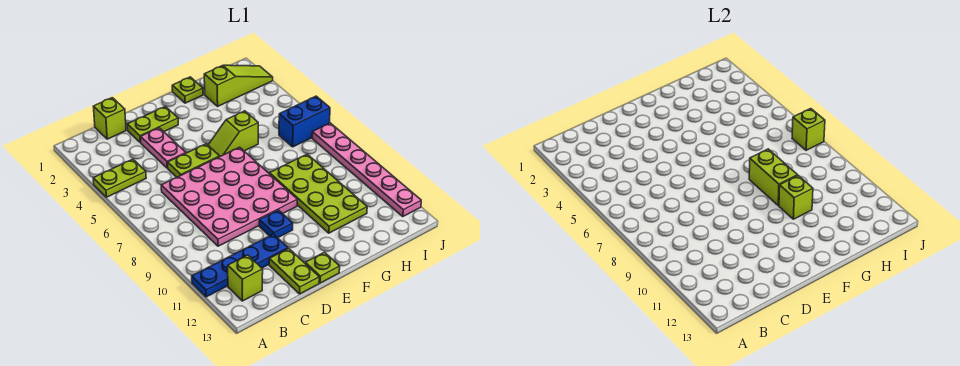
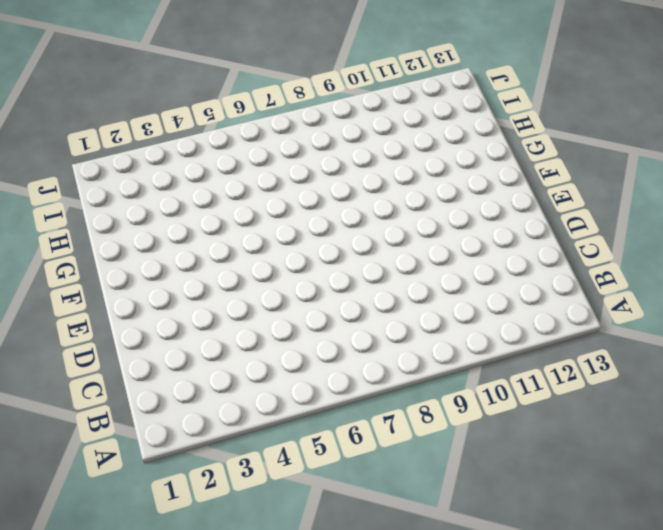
none -> lime 1x2 plate [93,159,146,197]
none -> blue 1x4 plate [192,234,288,297]
none -> lime 1x1 brick [228,255,263,301]

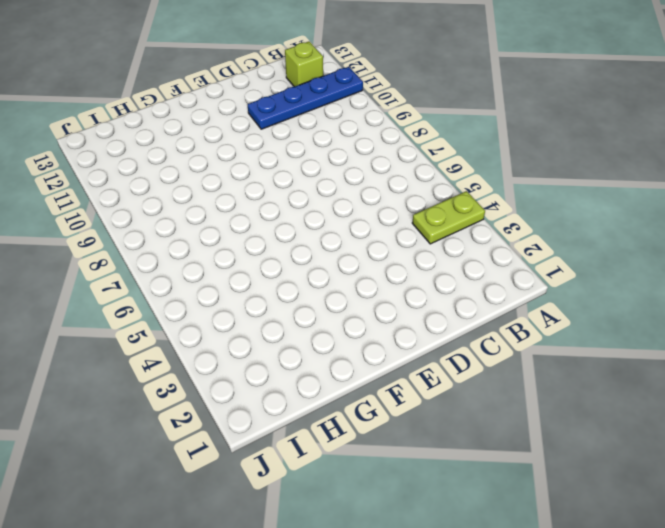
none -> lime 1x1 brick [93,98,126,139]
none -> pink 4x4 plate [161,147,297,246]
none -> lime 1x2 plate [127,106,178,142]

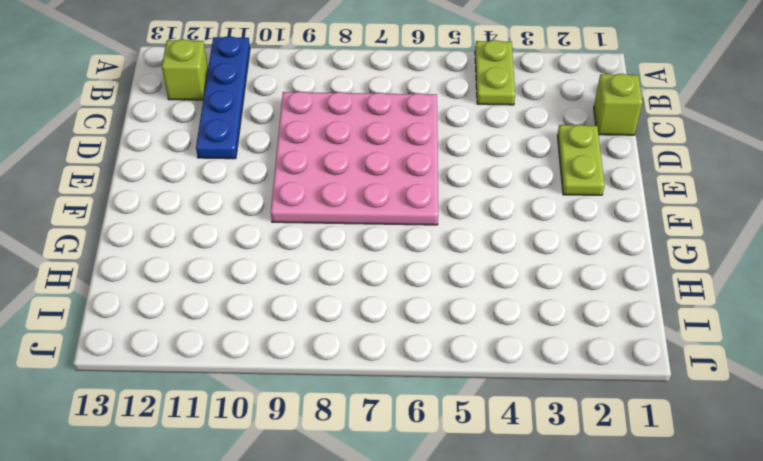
none -> pink 1x2 plate [140,128,186,168]
none -> lime 1x2 plate [168,144,220,177]
none -> lime 1x2 plate [269,248,319,294]

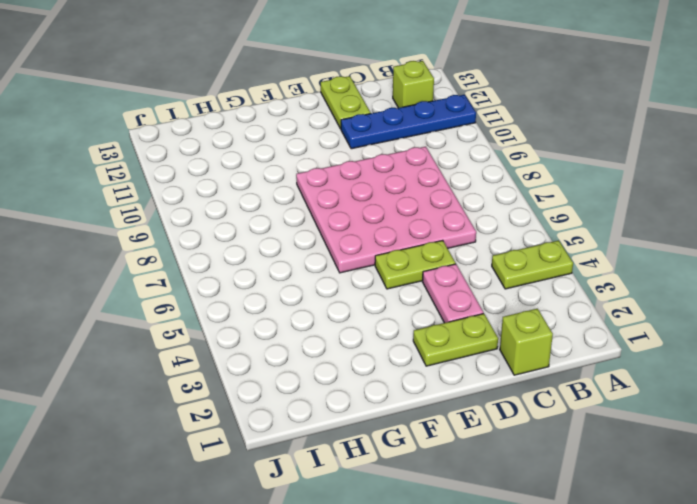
none -> blue 1x1 plate [259,210,293,238]
none -> lime 1x1 plate [305,252,340,283]
none -> lime 1x2 slope [208,111,258,156]

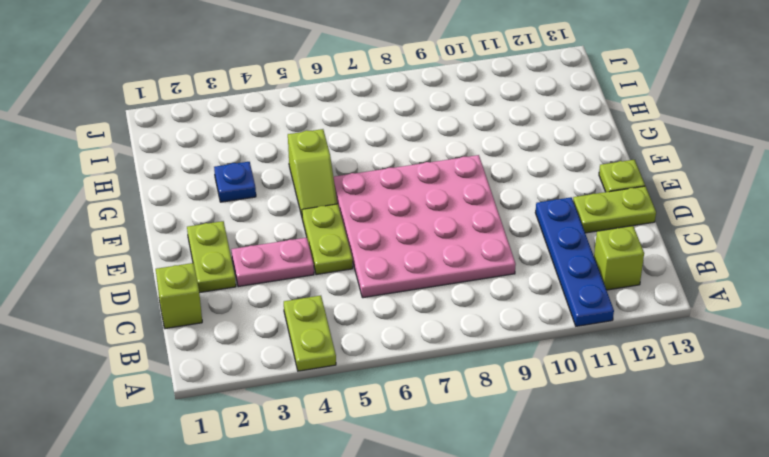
blue 1x1 plate [214,162,256,202] -> blue 1x1 plate moved to [259,210,293,238]
none -> lime 1x1 plate [172,77,203,103]
none -> lime 2x4 plate [269,154,367,233]
none -> lime 1x3 slope [204,65,273,106]

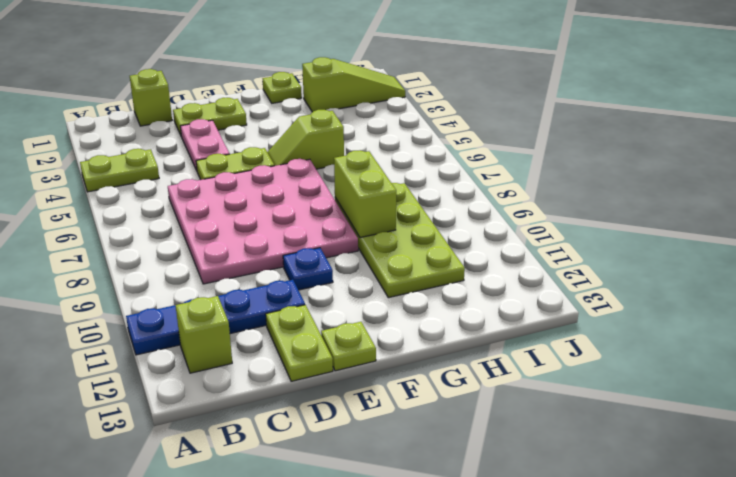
none -> blue 1x2 brick [279,96,330,147]
none -> pink 1x6 plate [312,123,421,216]
none -> lime 1x1 brick [779,176,813,219]

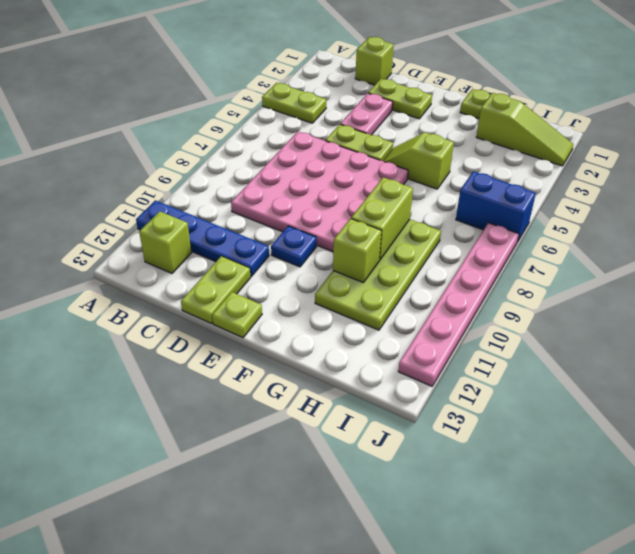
none -> lime 1x1 brick [792,109,825,150]

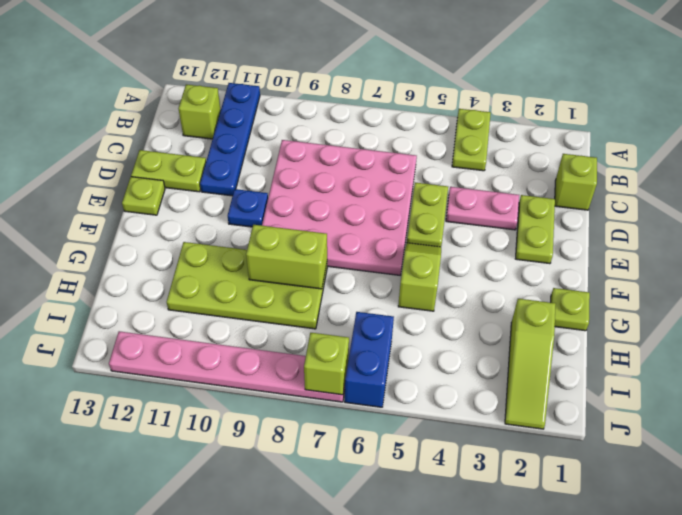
none -> lime 1x1 brick [779,176,813,219]

